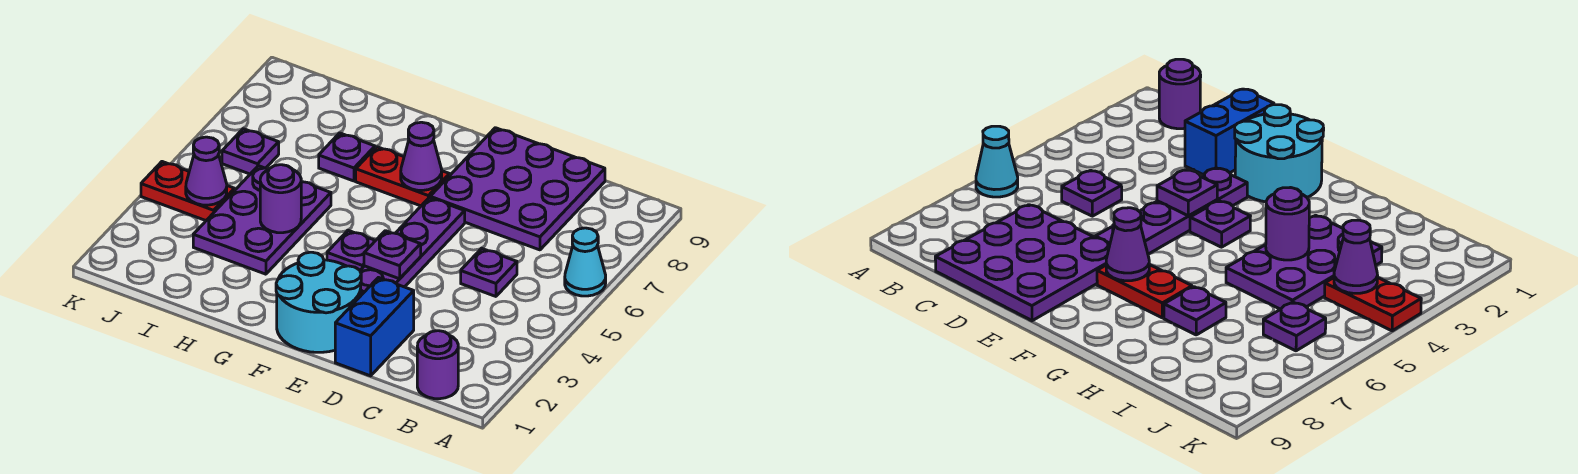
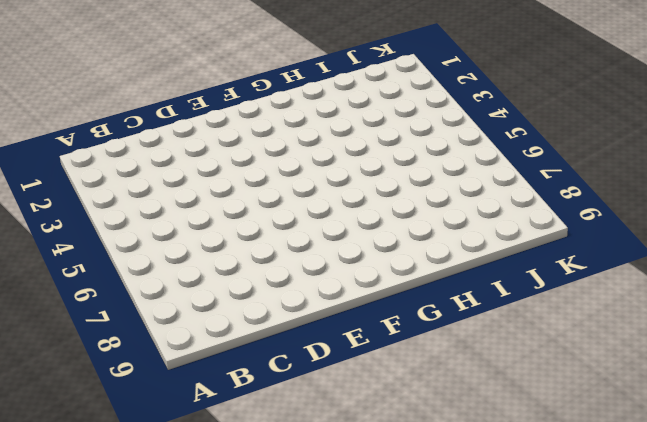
none -> cyan 1x1 cone [565,228,606,296]
none -> purple 1x1 round brick [417,331,458,399]
none -> purple 1x1 plate [461,248,517,296]

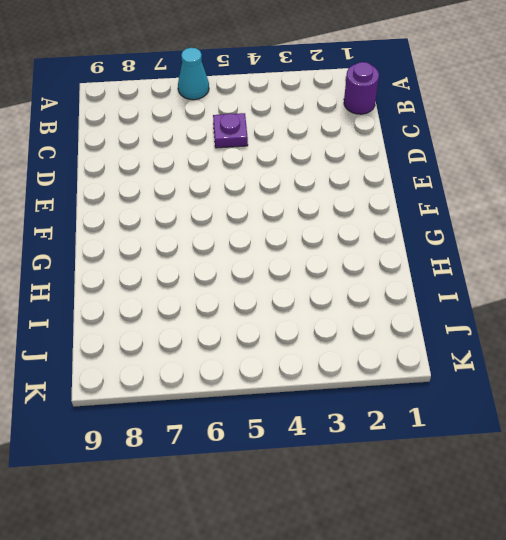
none -> purple 3x3 plate [430,128,605,250]
none -> blue 1x2 brick [335,278,414,376]
none -> cyan 2x2 round brick [276,252,361,352]

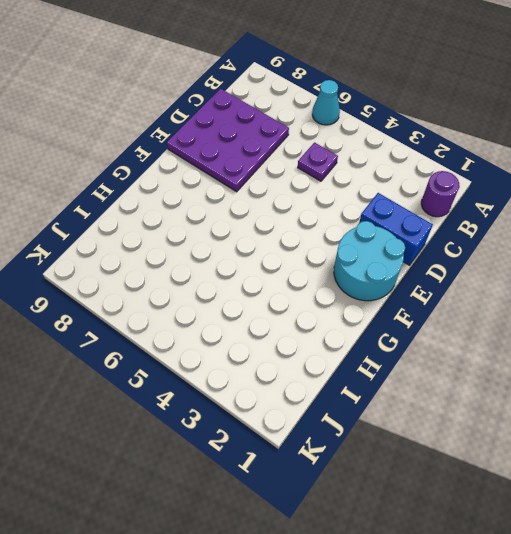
none -> purple 1x4 plate [360,198,465,295]
none -> purple 1x1 plate [327,230,376,270]
none -> red 1x2 plate [356,147,449,206]

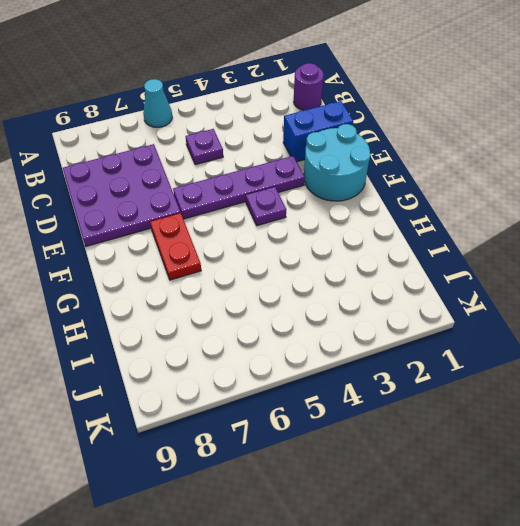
none -> purple 2x3 plate [193,166,331,274]
none -> purple 1x1 plate [319,133,375,181]
none -> red 1x2 plate [141,162,234,221]

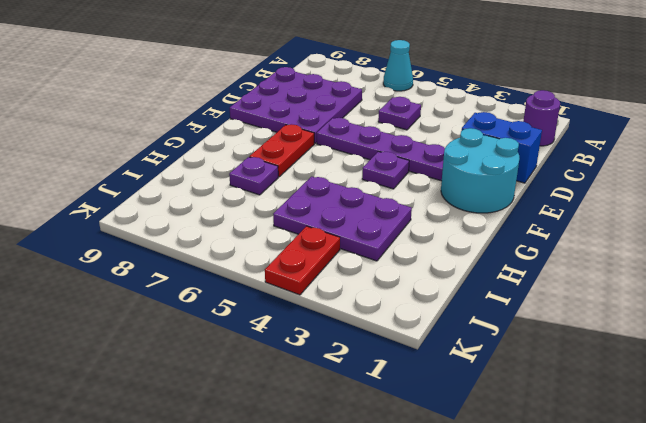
none -> purple 1x1 plate [222,129,279,174]
none -> purple 1x1 plate [364,231,421,279]
none -> purple 1x1 cone [401,122,442,190]

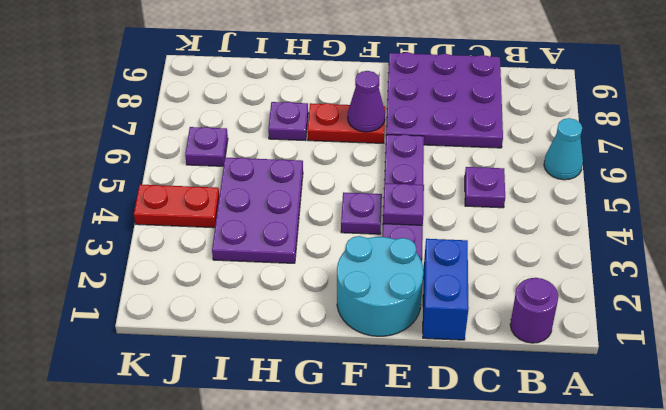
none -> purple 1x1 round brick [260,165,301,233]
none -> purple 1x1 cone [186,137,227,205]

